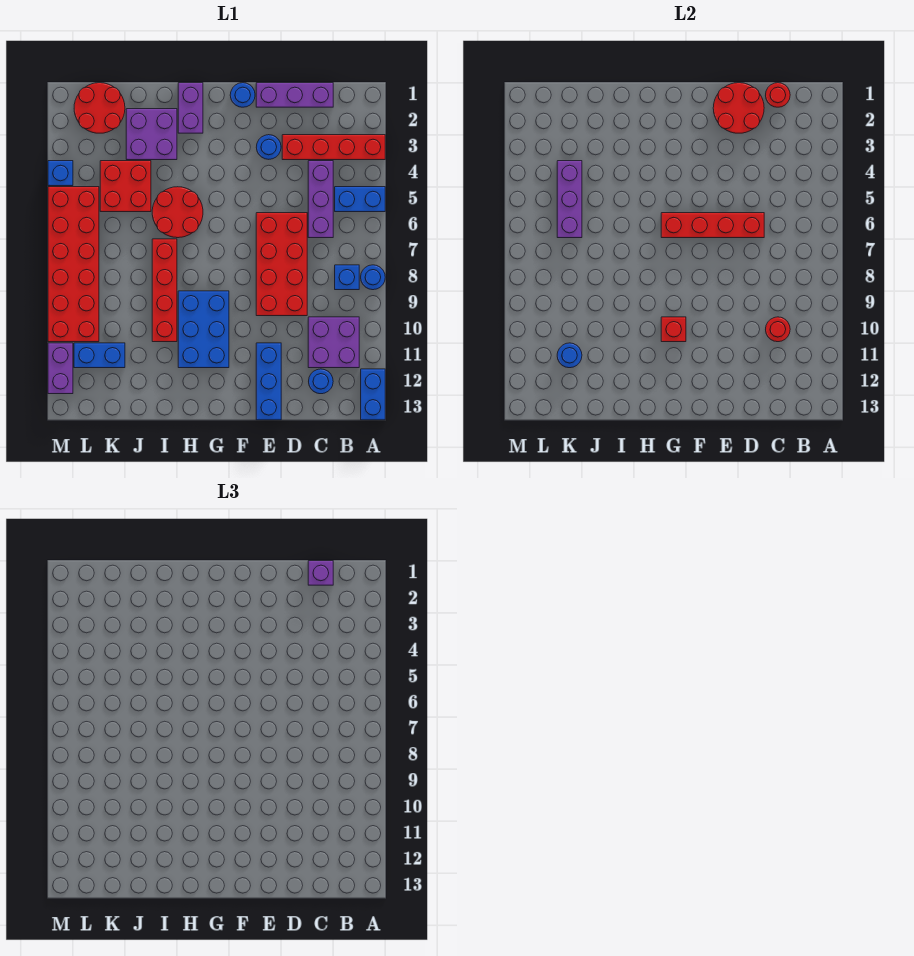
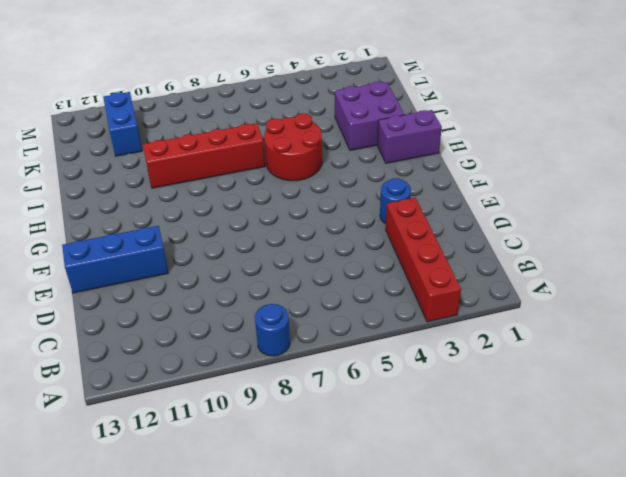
none -> blue 1x2 brick [335,187,385,212]
none -> blue 1x2 brick [361,369,385,420]
none -> blue 1x1 brick [335,265,359,290]
none -> purple 2x2 brick [308,317,359,368]

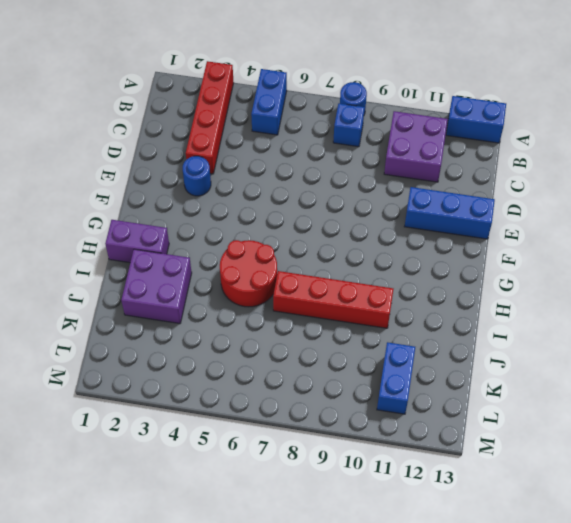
none -> purple 1x3 brick [256,83,333,107]
none -> purple 1x3 brick [308,161,333,238]
none -> blue 1x1 round brick [309,369,333,394]
none -> red 2x4 brick [256,213,307,316]

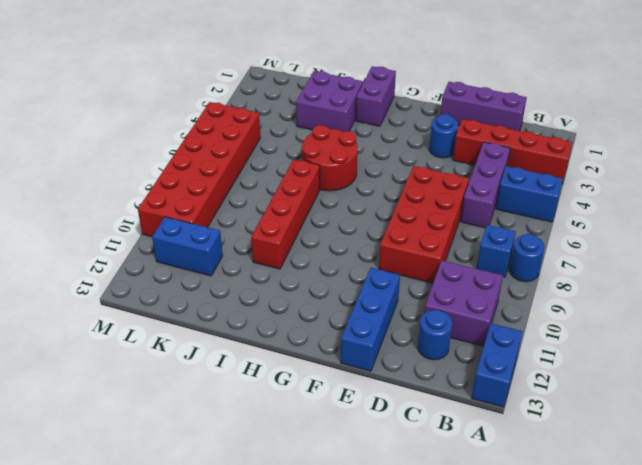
none -> blue 1x1 round brick [230,83,255,107]
none -> blue 2x3 brick [178,291,229,368]
none -> red 2x2 brick [100,161,151,212]
none -> red 2x2 round brick [74,83,125,133]

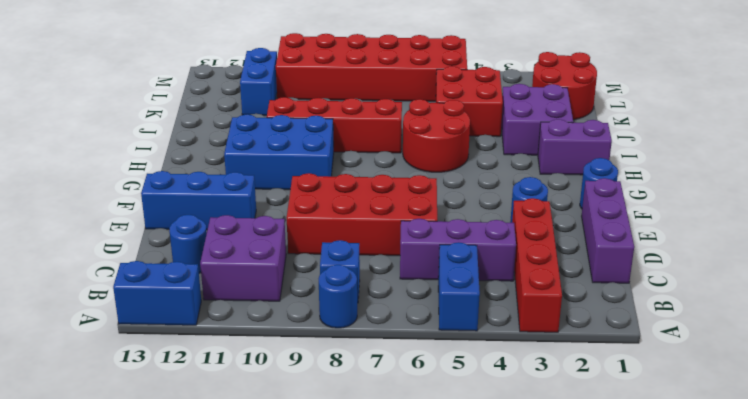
none -> blue 1x1 brick [48,161,73,186]
none -> purple 1x2 brick [48,343,73,394]
none -> red 1x1 round brick [766,83,790,107]
none -> red 1x1 round brick [766,317,790,342]

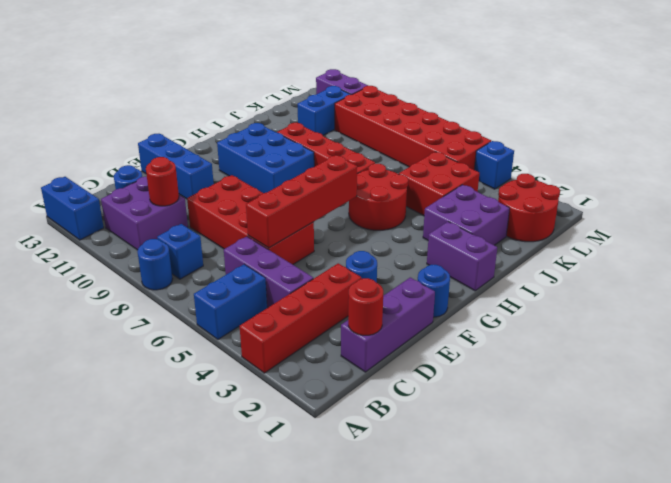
none -> red 2x2 round brick [713,83,764,133]
none -> red 1x1 brick [661,317,686,342]
none -> purple 1x3 brick [557,161,582,238]
none -> blue 1x1 round brick [557,343,582,368]

